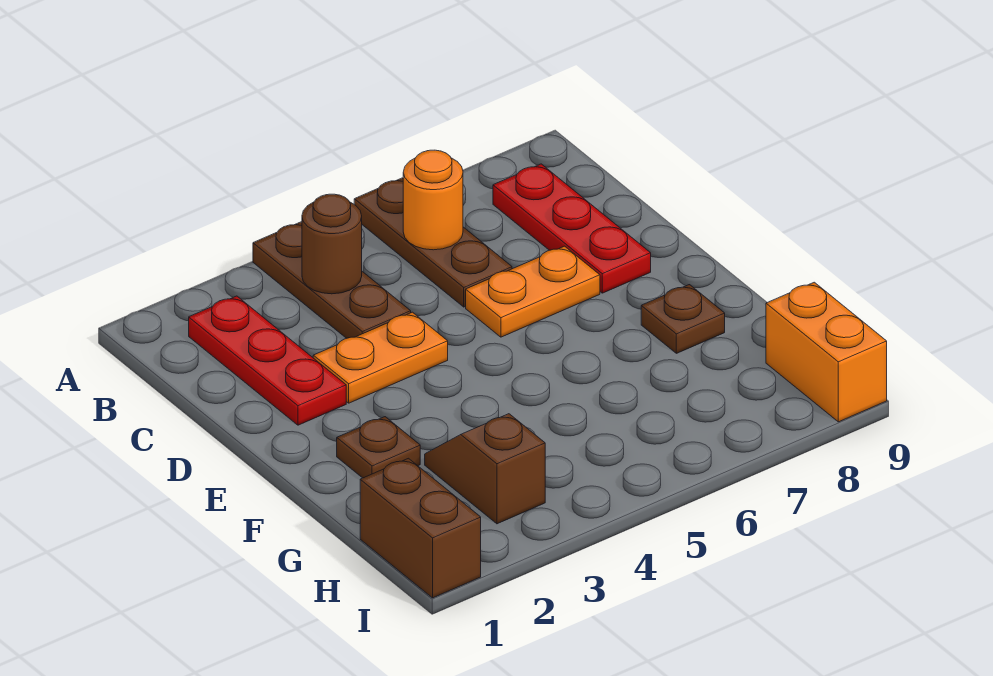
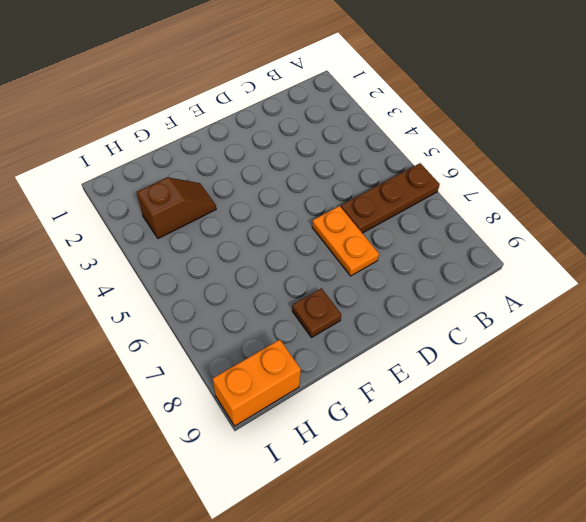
none -> brown 1x3 plate [253,222,411,338]
none -> red 1x3 plate [189,296,346,425]
none -> red 1x3 plate [493,164,651,293]

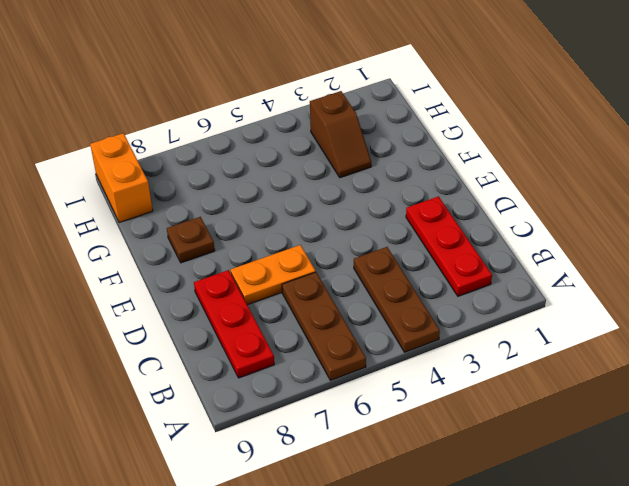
none -> orange 1x2 plate [313,312,448,403]
none -> brown 1x1 plate [337,417,420,478]
none -> brown 1x2 brick [360,458,481,598]

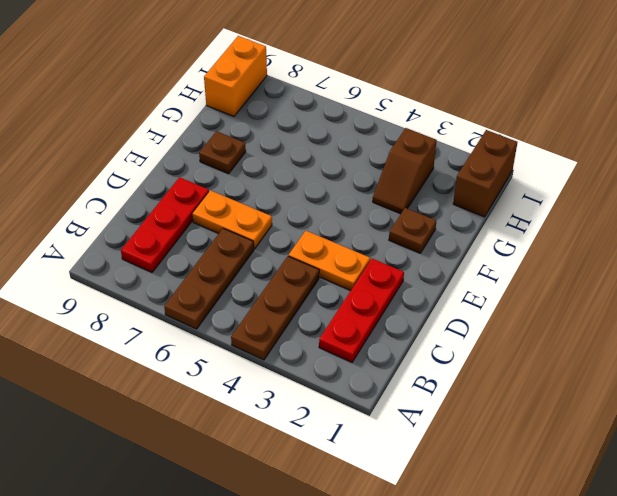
none -> brown 1x1 round brick [302,194,362,294]
none -> orange 1x1 round brick [403,150,463,250]

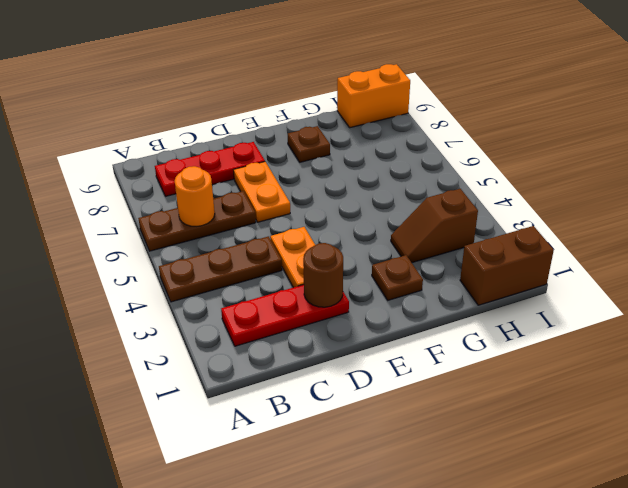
brown 1x1 round brick [303,243,343,307] -> brown 1x1 round brick moved to [302,194,362,294]

